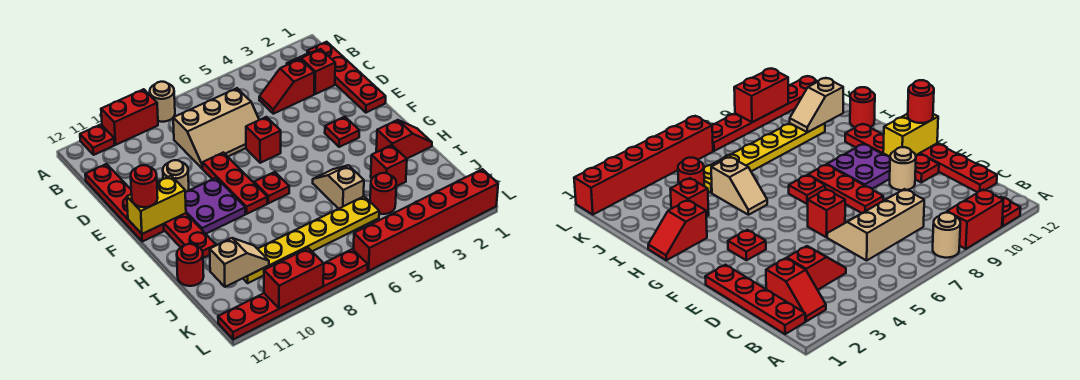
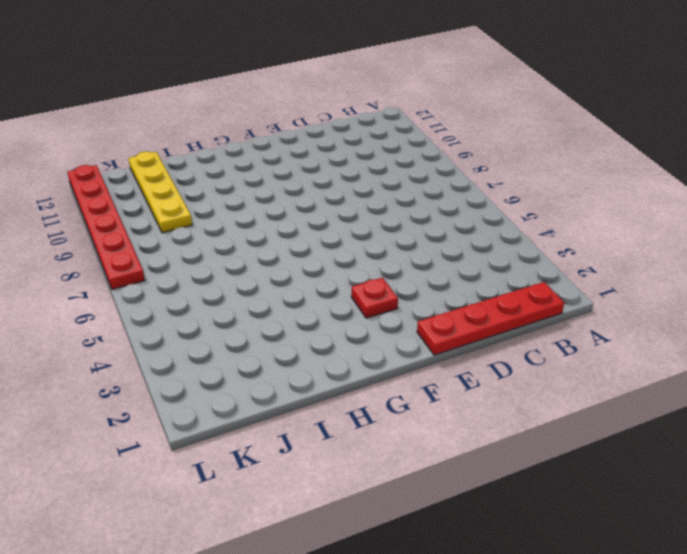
yellow 1x4 plate [128,151,192,233] -> yellow 1x6 plate [243,196,379,283]
none -> tan 1x1 round brick [150,82,175,122]
none -> red 1x2 brick [101,89,158,145]
none -> red 1x1 plate [80,125,114,155]

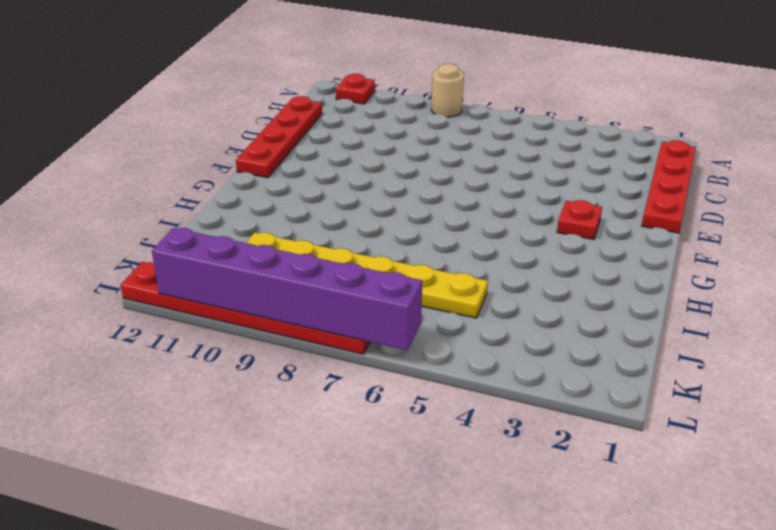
purple 1x6 brick [152,228,422,350] -> red 1x2 brick [264,248,324,309]
none -> red 1x2 brick [101,89,158,145]
none -> red 1x2 slope [287,49,335,94]
none -> red 1x2 slope [259,59,315,114]

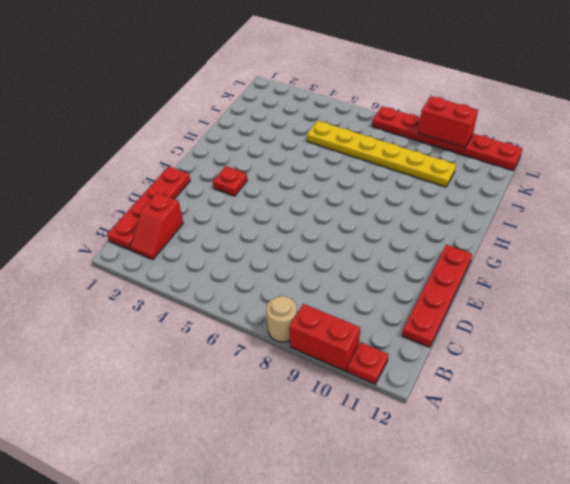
none -> red 1x2 slope [259,59,315,114]
none -> tan 2x3 slope [173,88,259,169]
none -> red 1x1 brick [246,117,281,163]

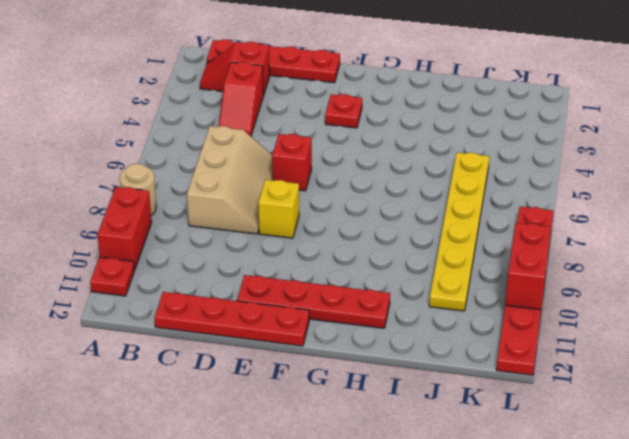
yellow 1x1 brick [258,180,299,238] -> red 1x3 plate [203,152,267,214]
none -> tan 1x1 round brick [163,160,189,192]
none -> purple 2x2 plate [185,178,245,234]
none -> red 1x1 plate [254,172,289,203]

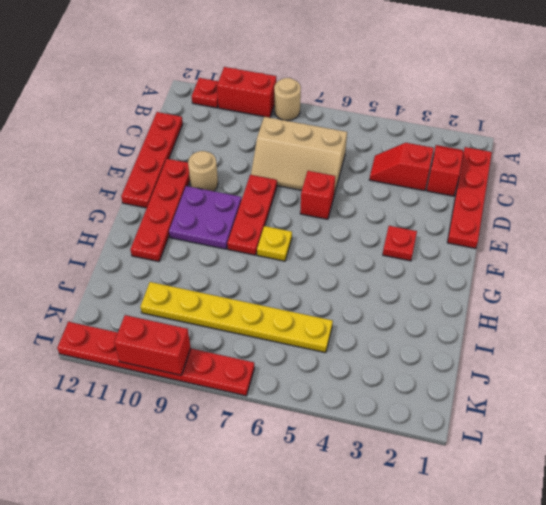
yellow 1x1 plate [257,226,292,261] -> red 1x1 plate [254,172,289,203]
none -> red 1x2 slope [376,120,432,159]
none -> tan 1x2 slope [313,165,364,209]
none -> red 1x1 brick [371,145,407,186]

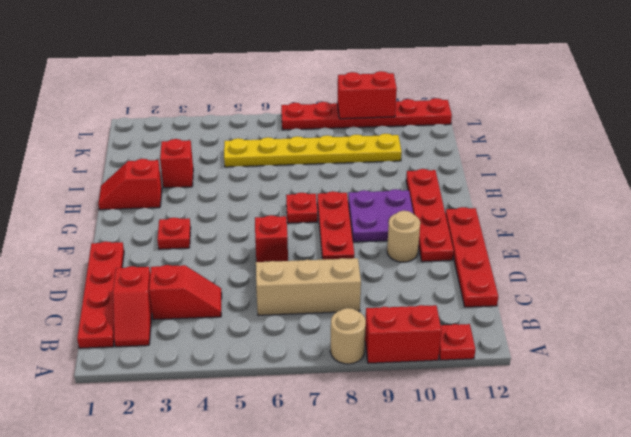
none -> tan 1x2 slope [313,165,364,209]
none -> red 1x1 round brick [177,244,204,286]
none -> red 1x1 round brick [370,173,396,214]

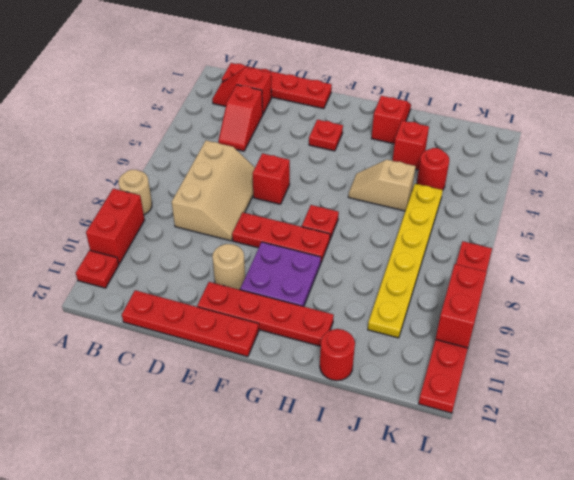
none -> red 1x6 brick [354,169,498,271]
none -> yellow 1x2 brick [127,176,186,234]
none -> tan 1x2 slope [210,238,269,287]

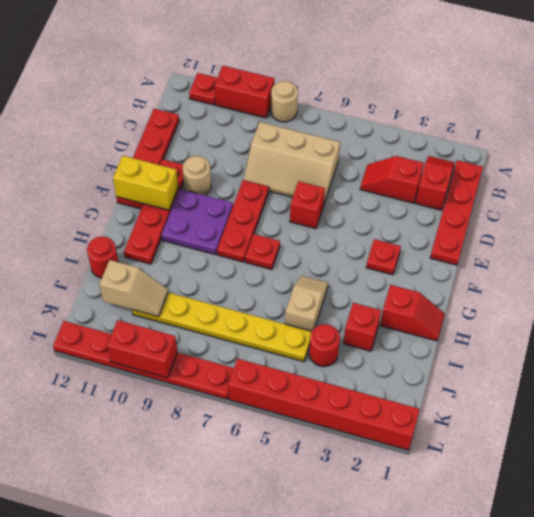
none -> red 1x1 round brick [131,165,158,207]

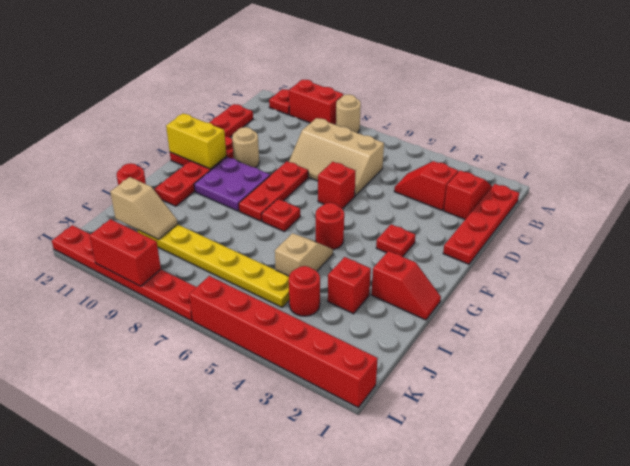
red 1x1 round brick [316,203,344,249] -> red 1x1 round brick moved to [131,165,158,207]

